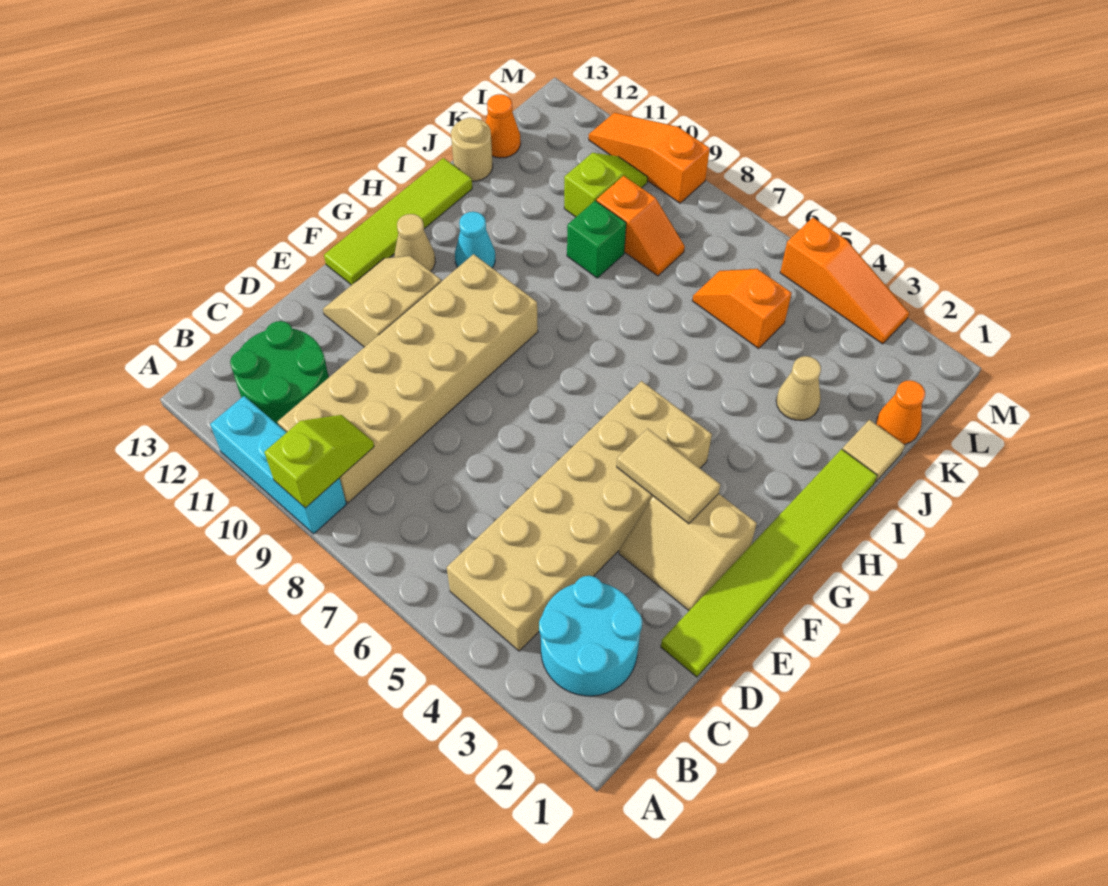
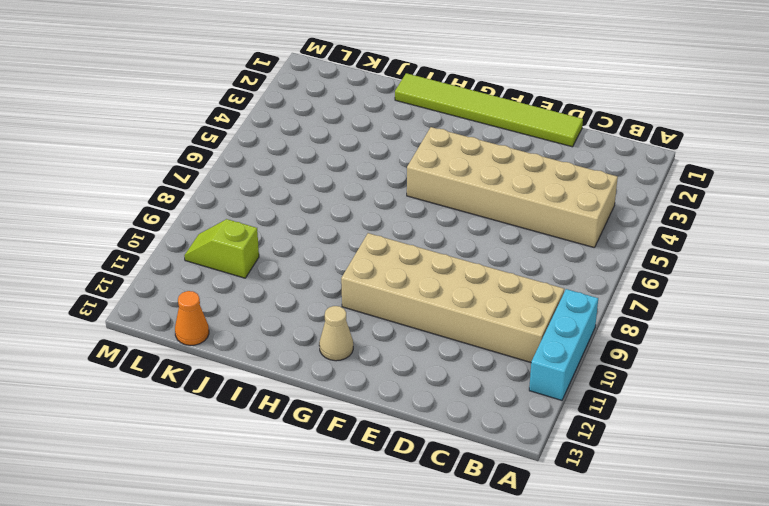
none -> cyan 2x2 round brick [539,576,642,696]
none -> green 2x2 round brick [230,321,329,425]
none -> tan 2x2 slope [619,494,757,610]

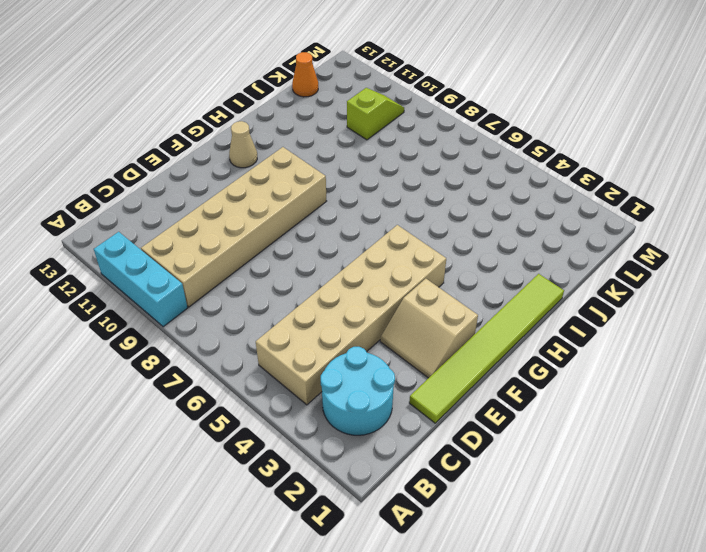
none -> green 2x2 round brick [230,321,329,425]
none -> tan 2x2 slope [323,256,441,347]
none -> lime 1x4 tile [324,158,472,285]

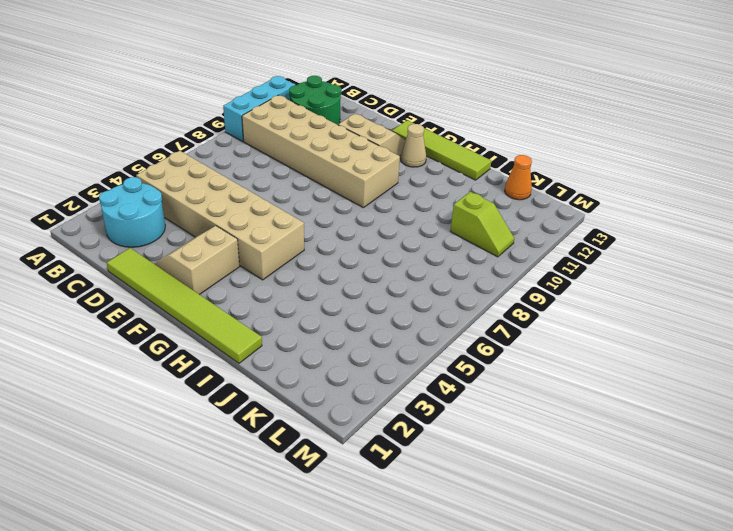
none -> cyan 1x1 cone [455,212,495,268]
none -> tan 1x1 tile [842,420,905,482]
none -> tan 1x1 cone [776,356,821,420]

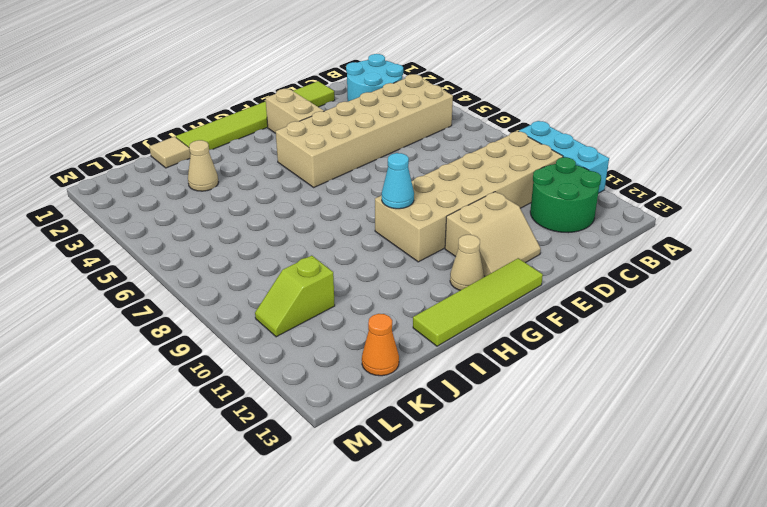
cyan 1x1 cone [382,153,414,209] -> cyan 1x1 cone moved to [455,212,495,268]
none -> green 1x1 brick [567,201,626,278]
none -> tan 1x1 round brick [451,118,493,181]
none -> orange 1x1 cone [876,380,925,444]

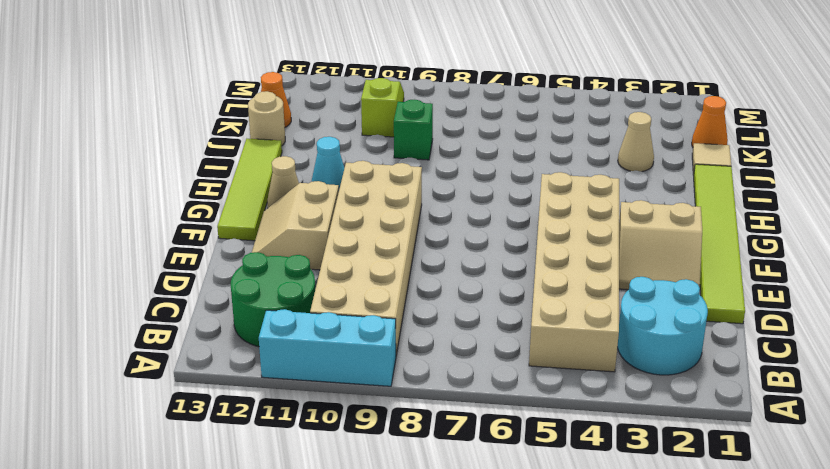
none -> orange 1x2 slope [692,269,792,348]
none -> orange 1x2 slope [596,176,685,276]
none -> orange 1x3 slope [780,217,909,344]

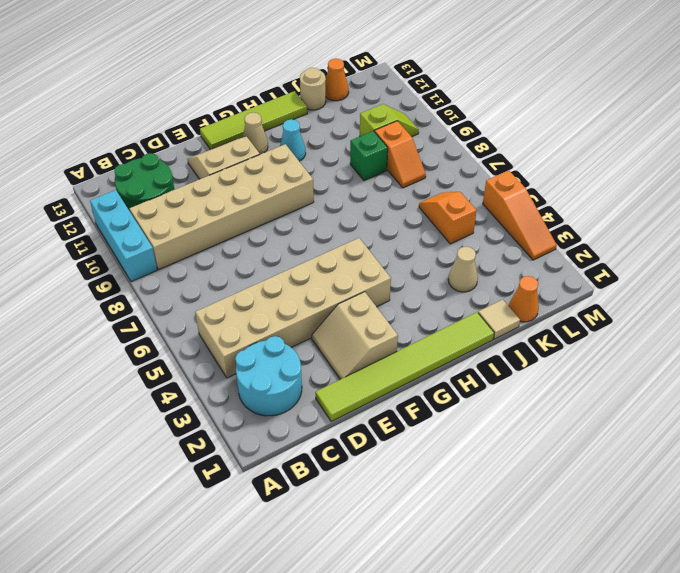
none -> orange 1x3 slope [589,113,710,203]
none -> lime 1x2 slope [264,415,374,508]
none -> tan 1x2 tile [617,428,720,524]

